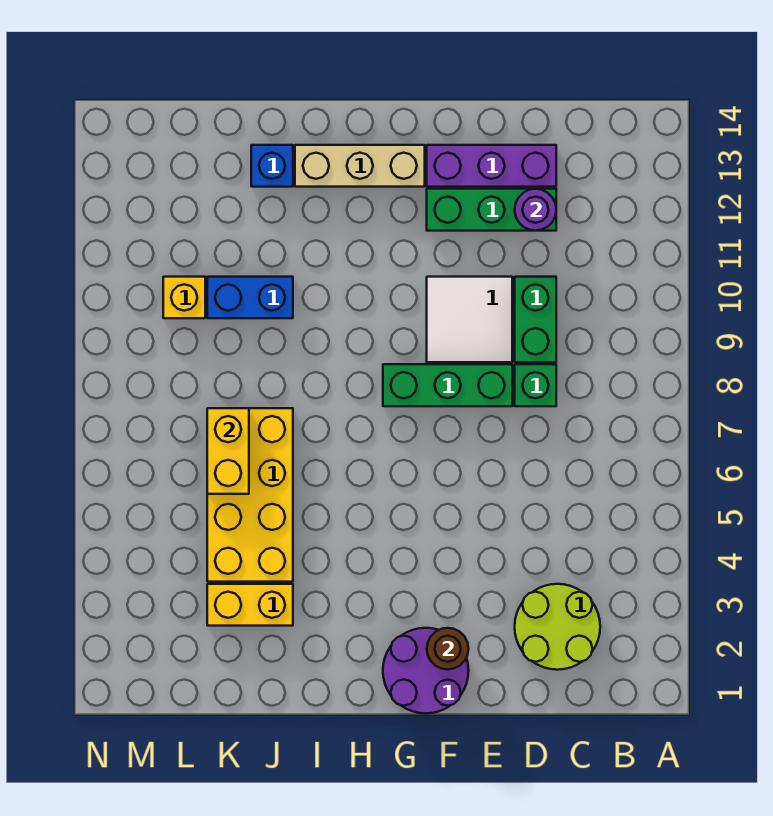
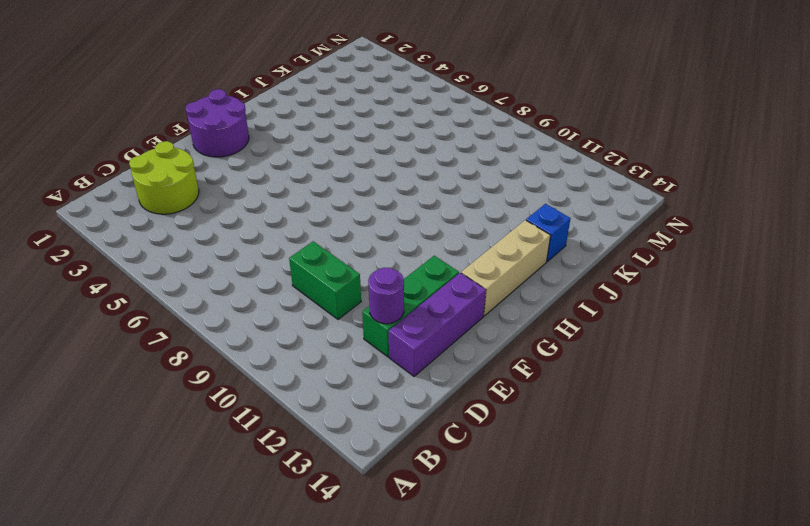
none -> green 1x1 brick [515,364,556,406]
none -> green 1x3 brick [383,364,512,406]
none -> white 2x2 tile [427,277,512,362]

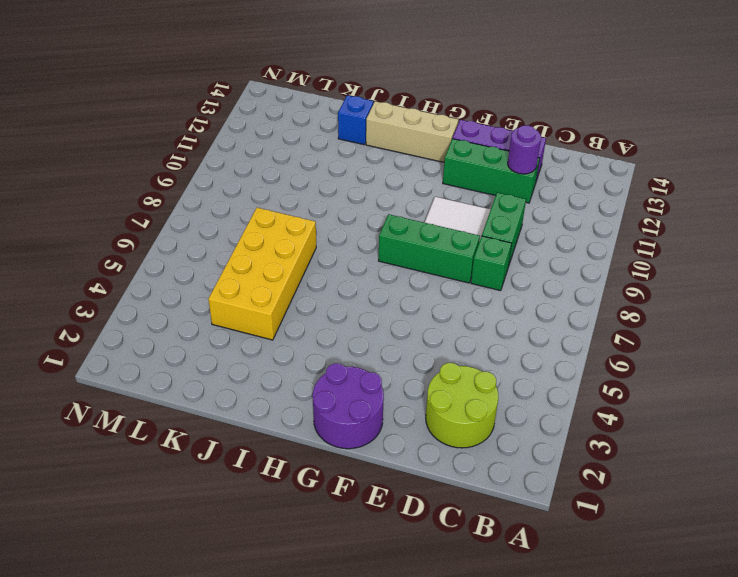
none -> yellow 1x2 brick [207,584,293,626]
none -> blue 1x2 brick [207,277,293,318]
none -> yellow 1x1 brick [163,277,205,318]

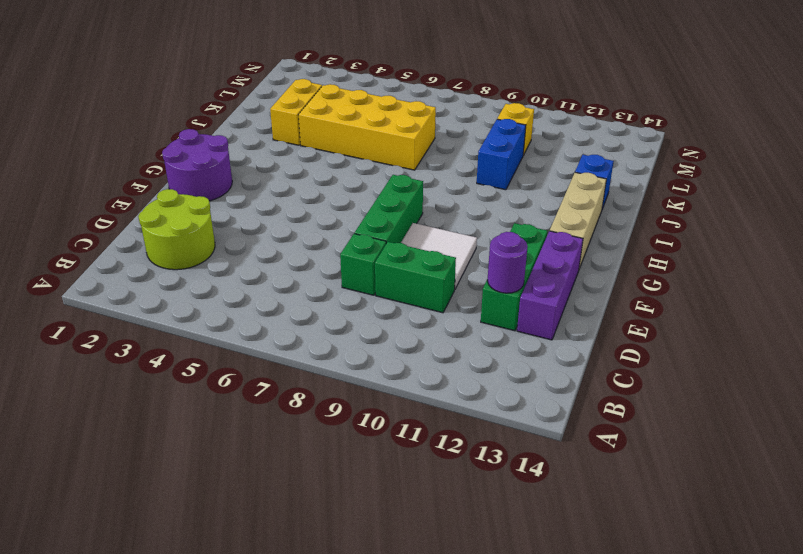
none -> brown 1x1 round brick [427,628,469,670]
none -> yellow 1x2 brick [207,408,249,494]

